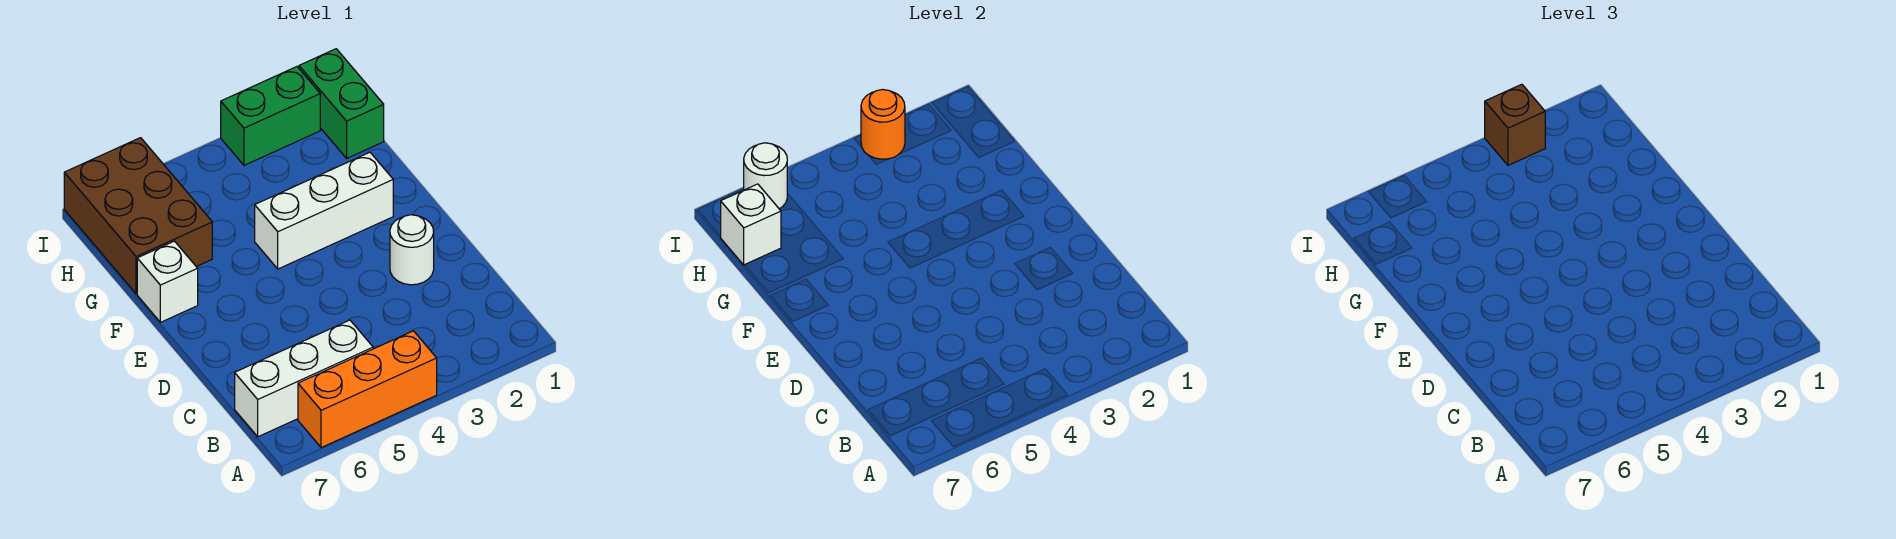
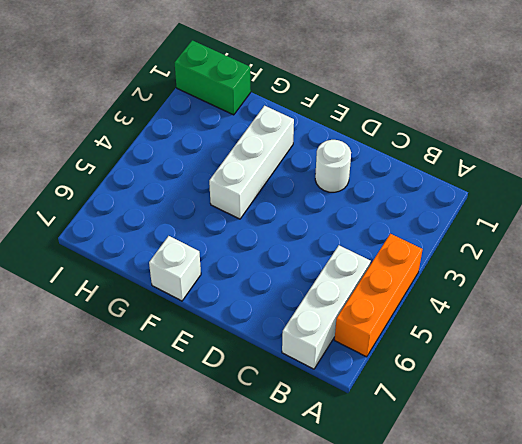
none -> brown 2x3 brick [64,138,212,294]
none -> green 1x2 brick [221,67,320,165]
none -> white 1x1 brick [721,184,781,265]

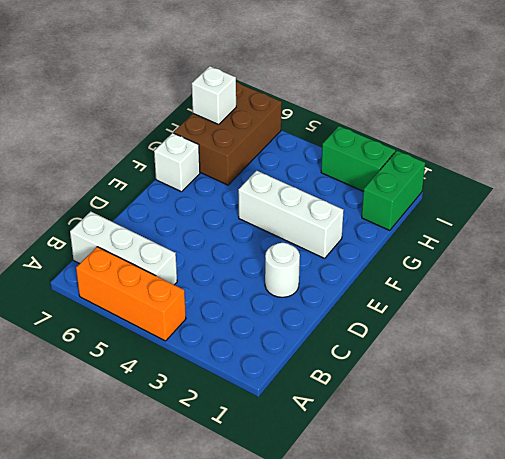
none -> orange 1x1 round brick [861,89,905,159]
none -> white 1x1 round brick [744,143,787,209]
none -> brown 1x1 brick [1485,84,1545,165]

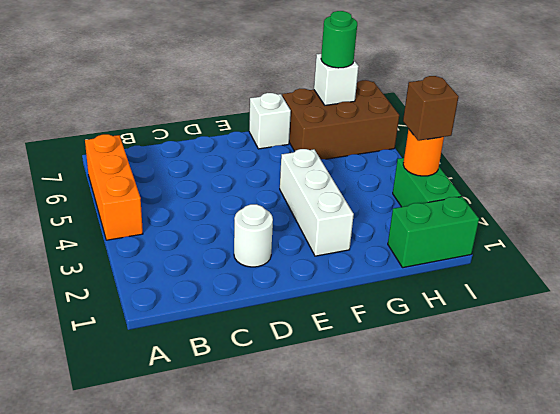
green 1x1 round brick [321,11,357,68] -> none
none -> white 1x3 brick [235,320,373,437]
none -> white 1x1 round brick [744,143,787,209]

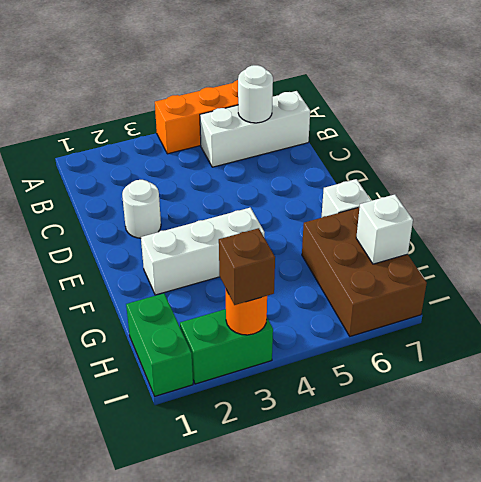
white 1x1 round brick [238,65,273,123] -> white 1x1 round brick moved to [744,143,787,209]

